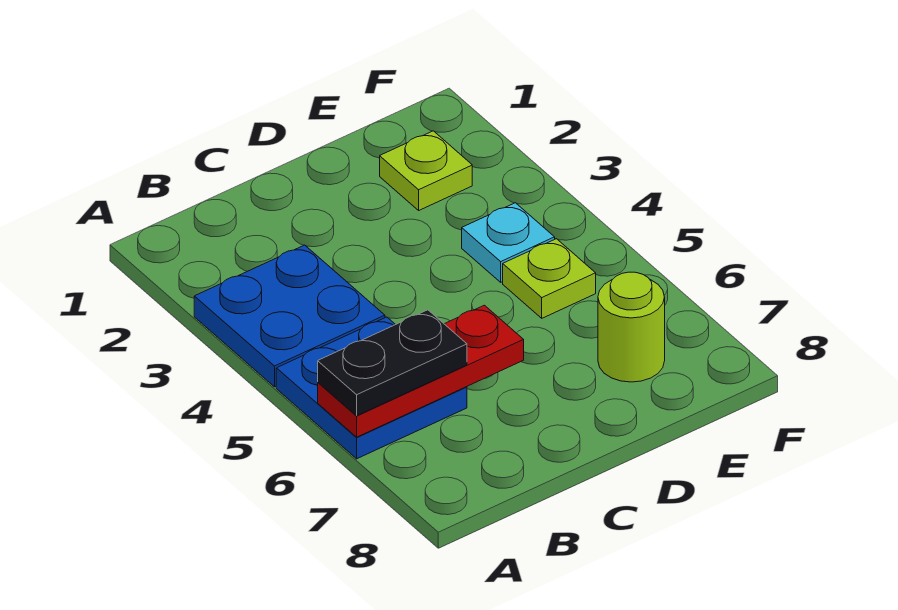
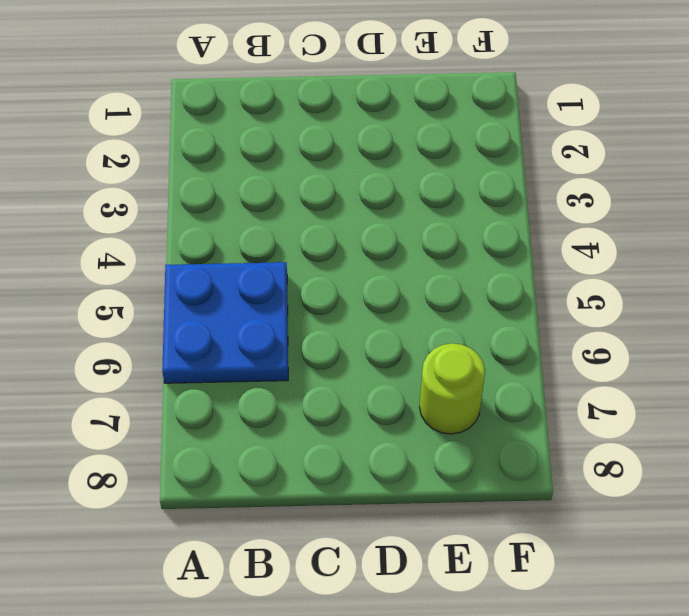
none -> blue 2x2 plate [194,245,385,387]
none -> lime 1x1 plate [380,131,472,210]

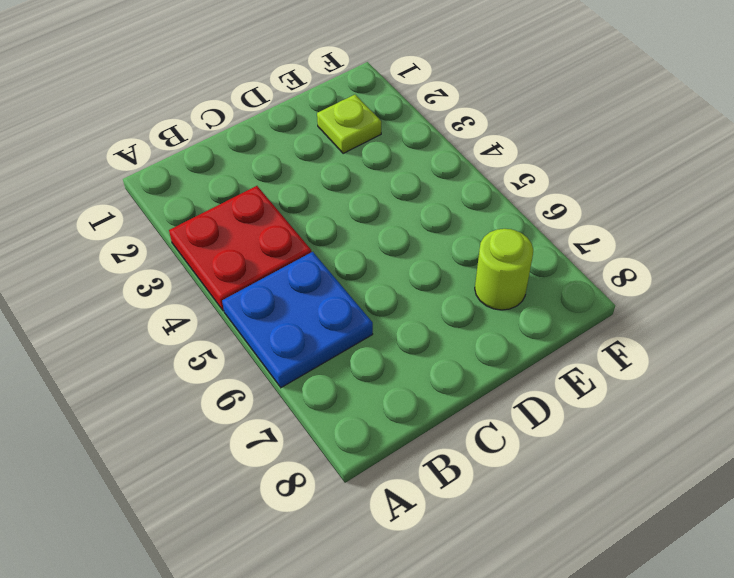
red 2x2 plate [169,186,312,311] -> blue 2x2 plate [194,245,385,387]
none -> cyan 1x1 plate [462,203,555,282]
none -> lime 1x1 plate [503,239,596,318]

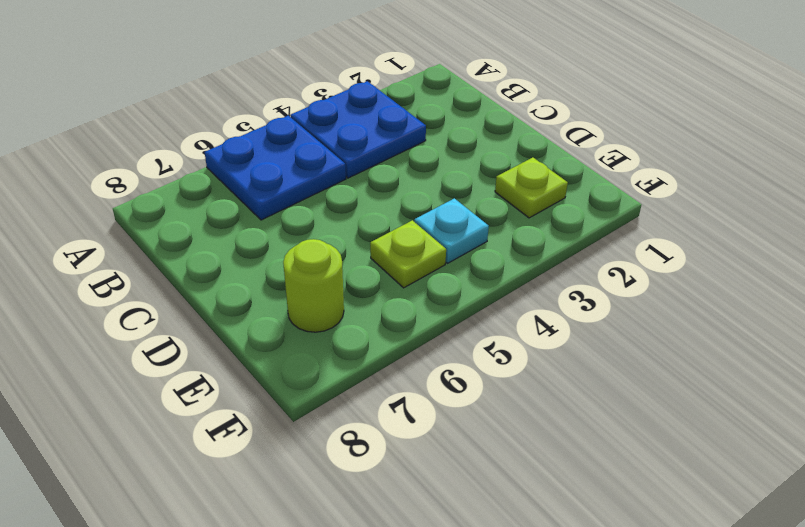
none -> red 1x3 plate [318,305,524,437]
none -> black 1x2 plate [318,310,467,415]

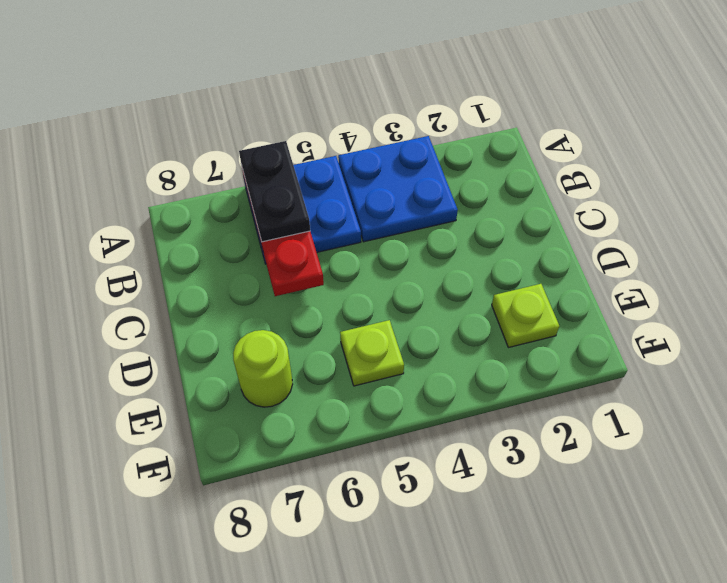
none -> cyan 1x1 plate [462,203,555,282]

